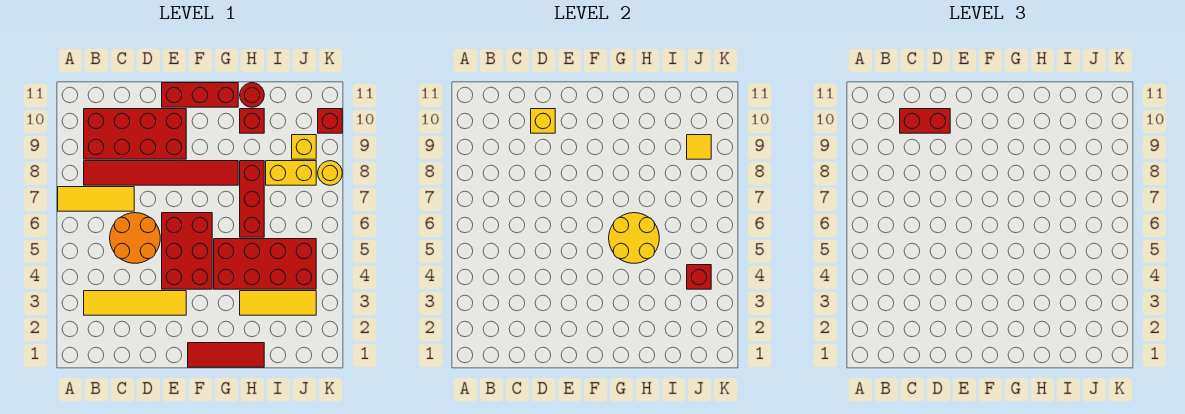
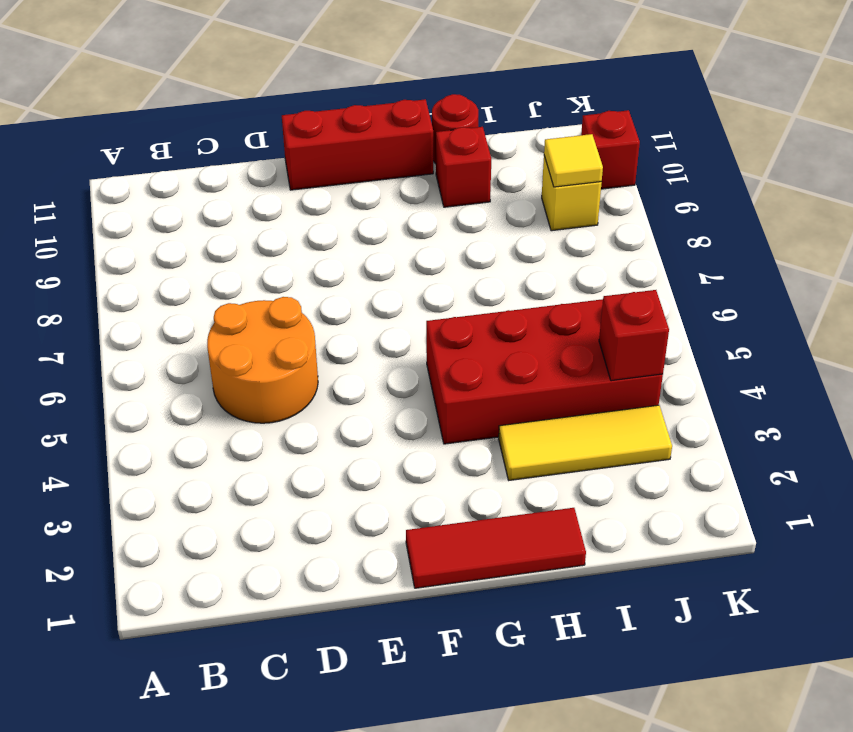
none -> yellow 1x3 tile [58,187,134,211]
none -> yellow 1x4 tile [84,291,186,315]
none -> red 1x6 tile [84,161,238,185]

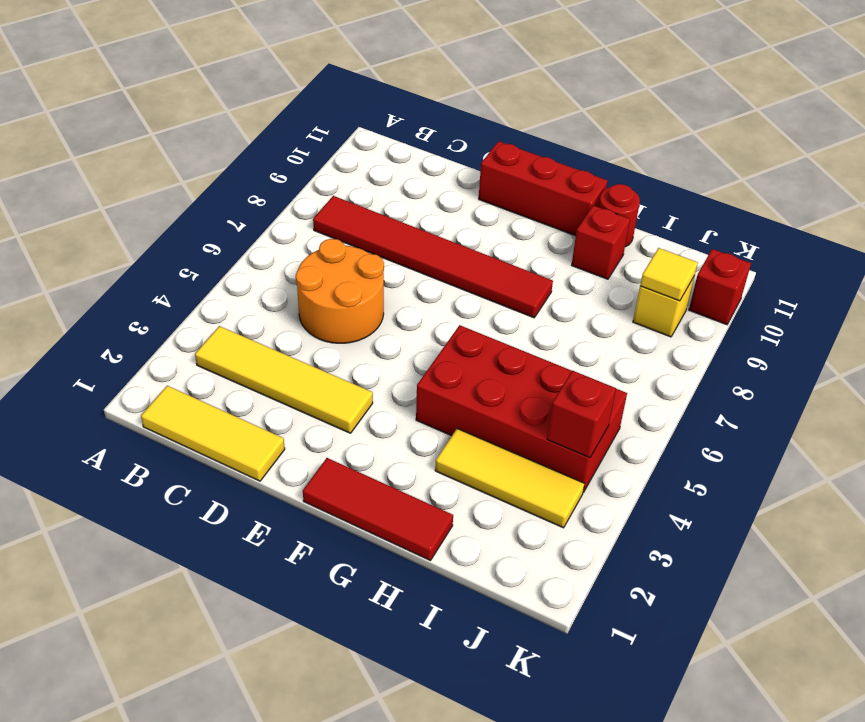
yellow 1x3 tile [141,386,285,481] -> yellow 1x3 tile moved to [58,187,134,211]
none -> red 2x4 brick [84,109,186,159]
none -> red 2x3 brick [162,213,212,289]
none -> red 1x3 brick [240,161,264,237]

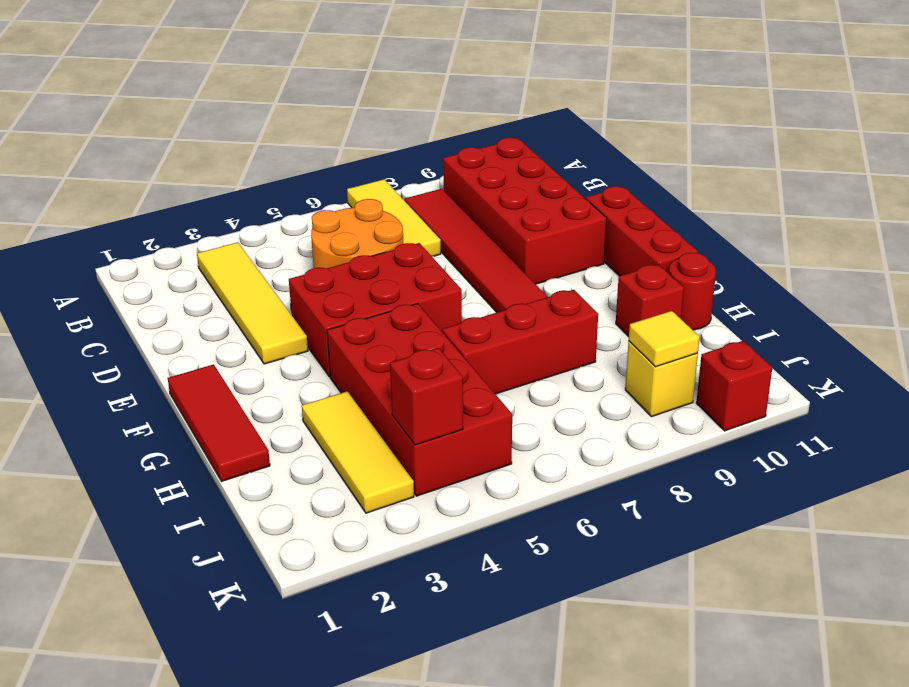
none -> yellow 1x2 brick [266,161,316,185]
none -> yellow 1x1 round brick [318,161,342,185]
none -> yellow 1x1 brick [531,109,555,133]

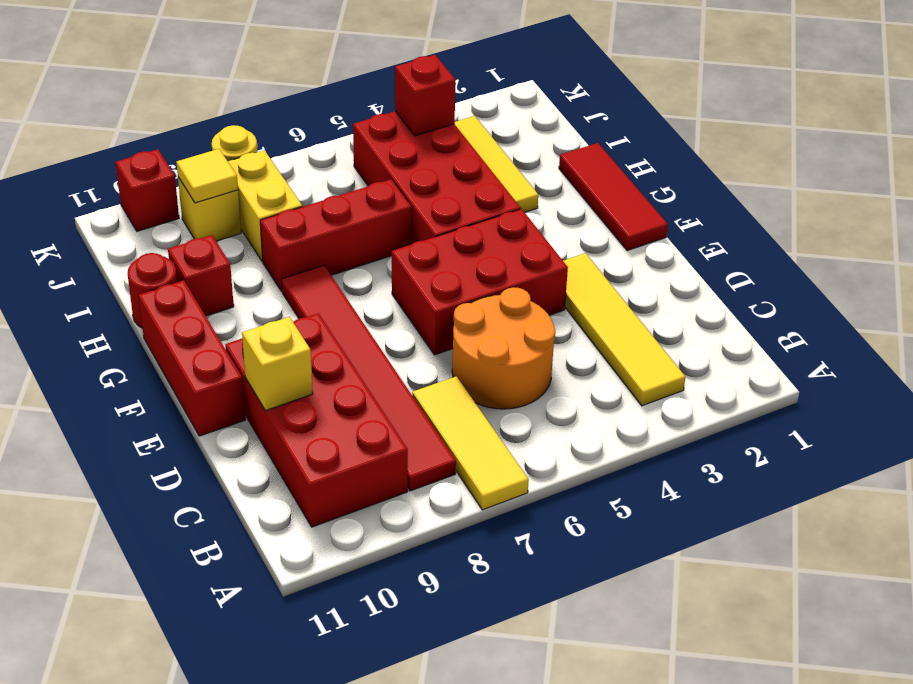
none -> yellow 2x2 round brick [609,213,659,263]
none -> red 1x2 brick [900,109,950,133]

